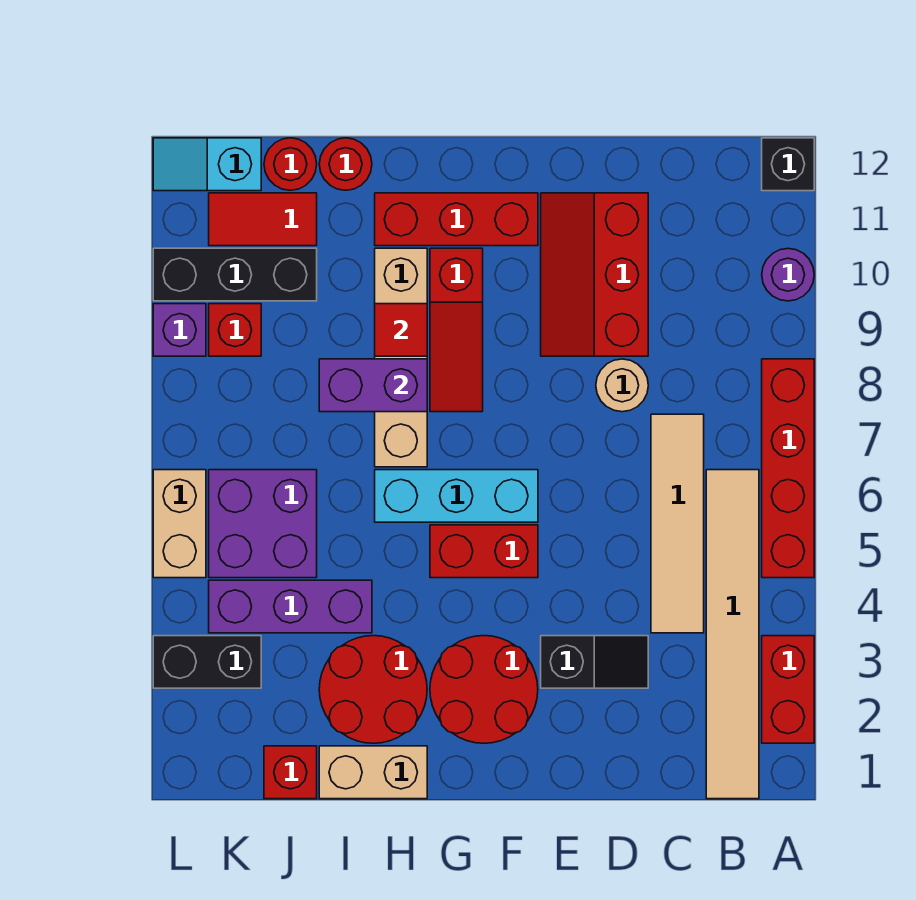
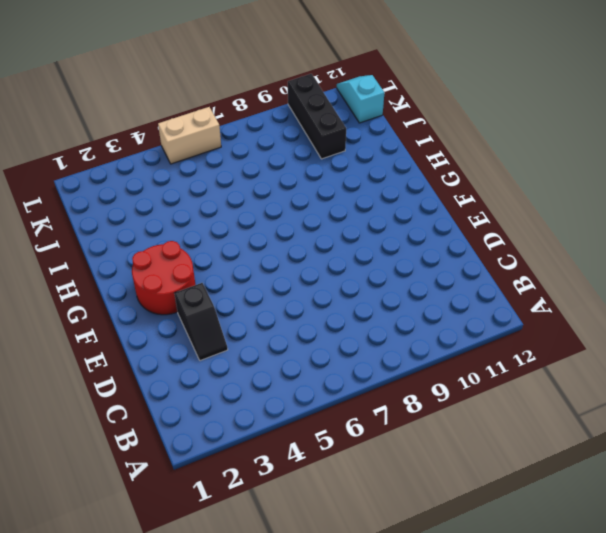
none -> red 1x2 brick [762,636,814,743]
none -> red 1x4 brick [762,359,814,578]
none -> purple 1x1 round brick [762,249,814,301]
none -> black 1x1 brick [762,138,814,191]

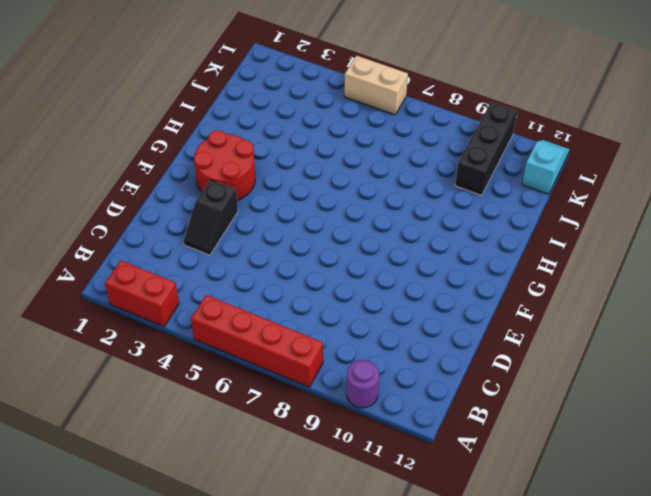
none -> black 1x1 brick [762,138,814,191]
none -> tan 1x6 tile [706,470,759,799]
none -> tan 1x4 tile [651,414,704,633]
none -> tan 1x1 round brick [596,359,648,412]

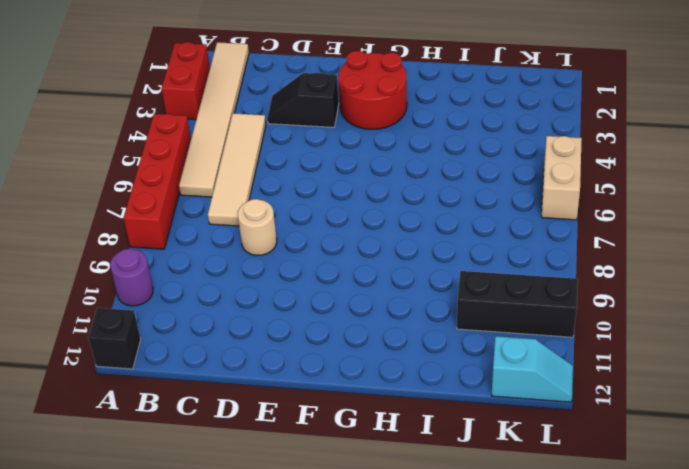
none -> red 2x3 slope [541,193,648,356]
none -> red 1x2 brick [430,525,538,578]
none -> cyan 1x3 brick [375,470,538,522]
none -> red 1x3 brick [375,193,538,246]

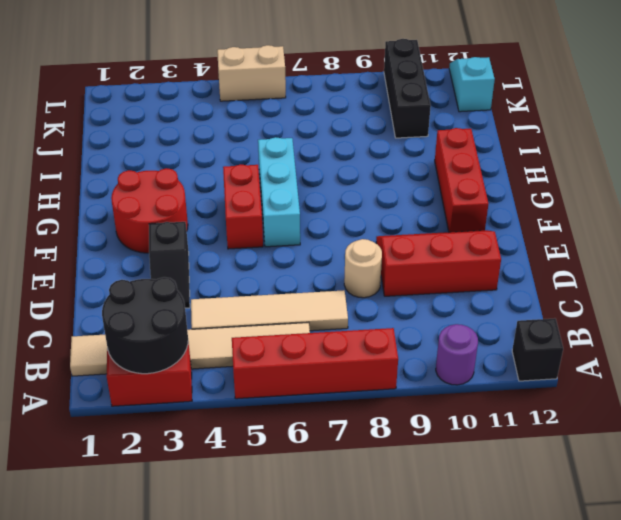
black 2x2 round brick [102,277,188,374] -> none
none -> red 1x3 slope [430,248,483,412]
none -> tan 1x2 brick [319,746,427,799]
none -> red 2x2 round brick [319,636,427,743]
none -> tan 1x4 brick [375,248,427,467]

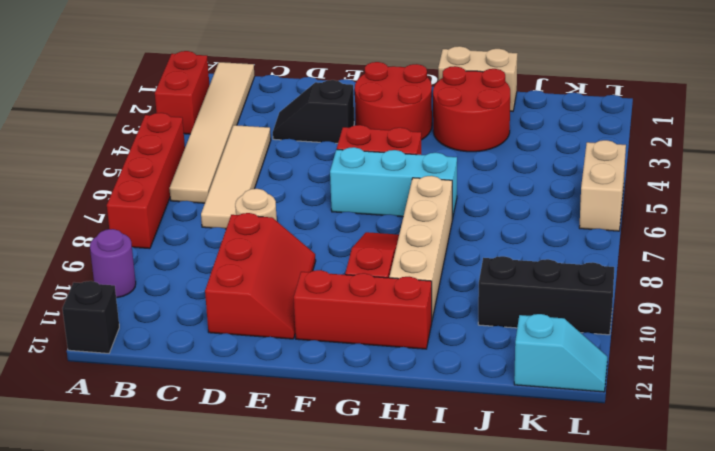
none -> purple 1x3 brick [209,580,372,633]
none -> red 1x1 round brick [319,138,372,190]
none -> red 1x1 brick [264,746,317,799]
none -> purple 2x2 brick [209,470,317,578]

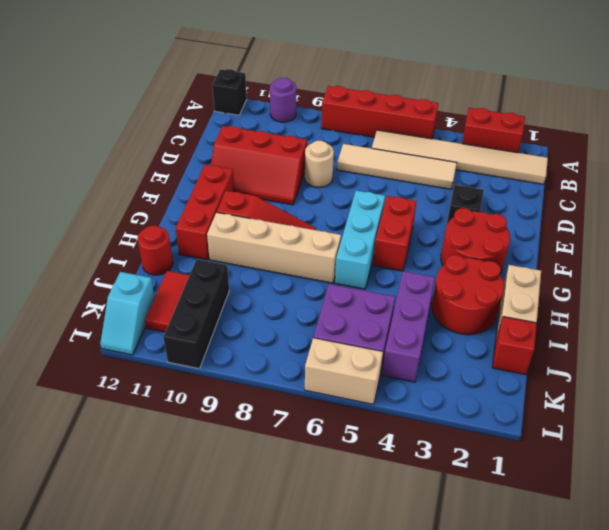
none -> red 1x1 round brick [264,138,317,190]
none -> black 1x2 brick [153,636,261,688]
none -> red 1x1 brick [209,304,261,356]
none -> purple 1x1 brick [153,304,206,356]

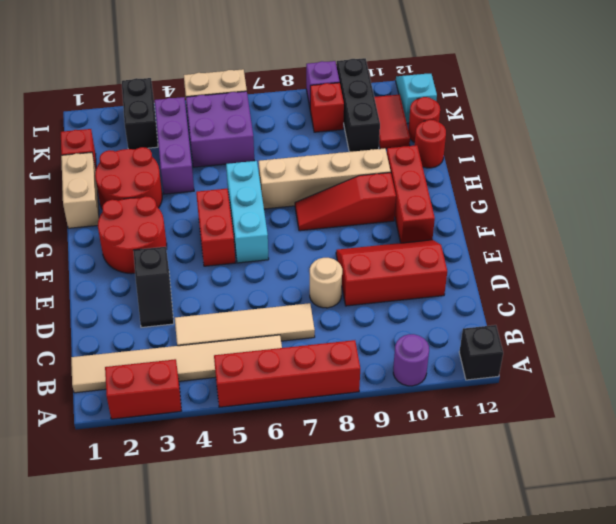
none -> purple 1x2 brick [319,359,427,412]
none -> red 1x1 tile [375,304,427,356]

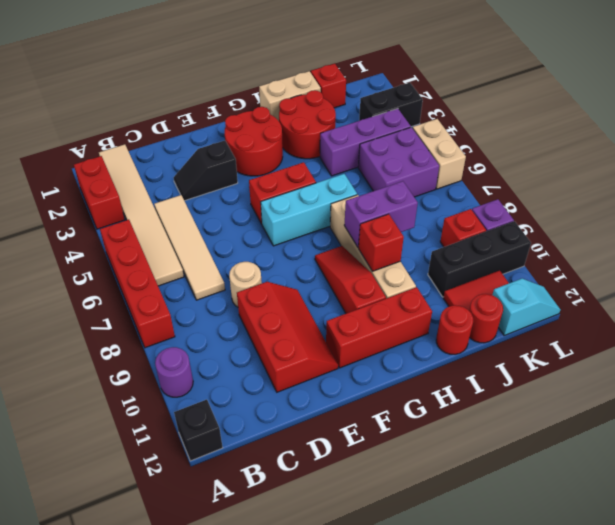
red 1x1 brick [359,214,404,271] -> red 1x1 tile [375,304,427,356]

